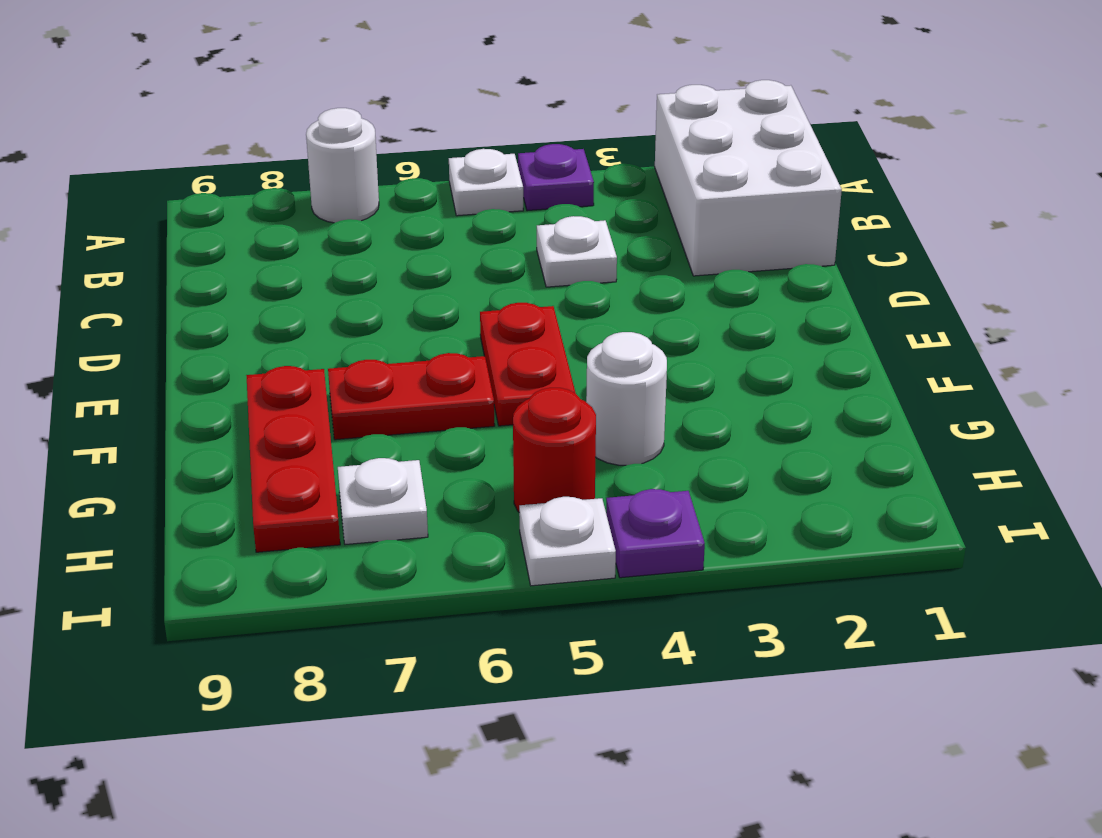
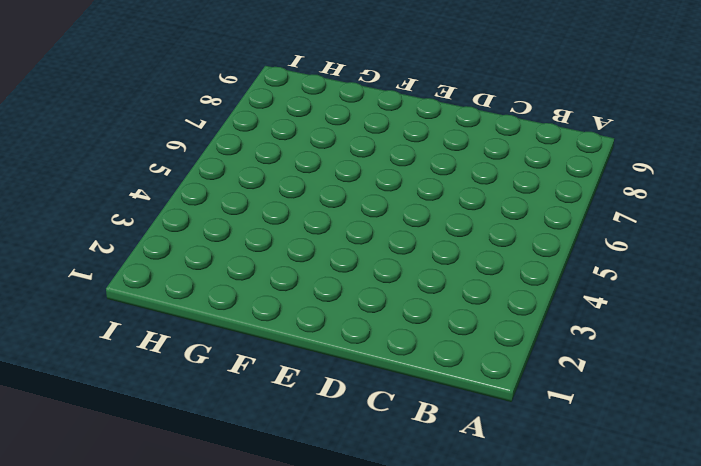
none -> white 2x3 brick [655,80,842,276]
none -> purple 1x1 plate [518,144,594,211]
none -> white 1x1 plate [449,149,523,216]

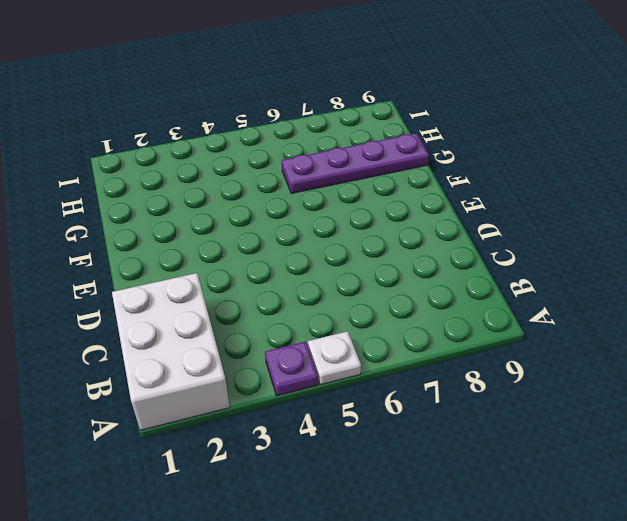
purple 1x4 plate [282,133,429,194] -> red 1x3 plate [246,366,340,552]
none -> white 1x1 round brick [306,108,379,223]
none -> white 1x1 plate [537,216,617,287]
none -> red 1x2 plate [480,303,575,426]

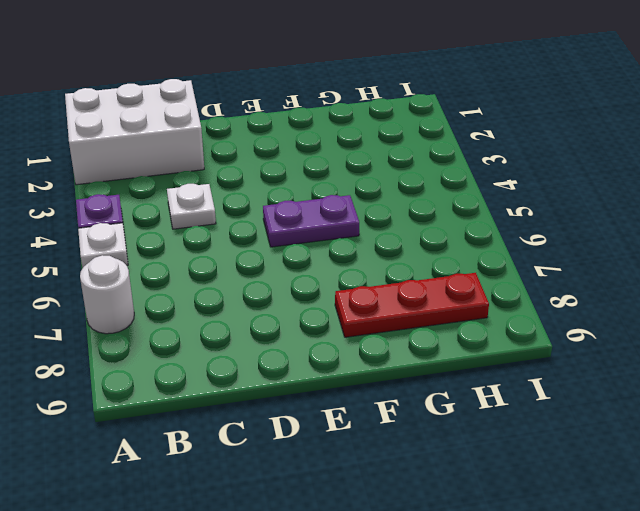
purple 1x2 plate [263,195,359,247] -> red 1x2 plate [480,303,575,426]
none -> red 1x2 plate [328,353,495,440]
none -> white 1x1 round brick [586,332,667,465]
none -> red 1x1 round brick [513,388,596,512]

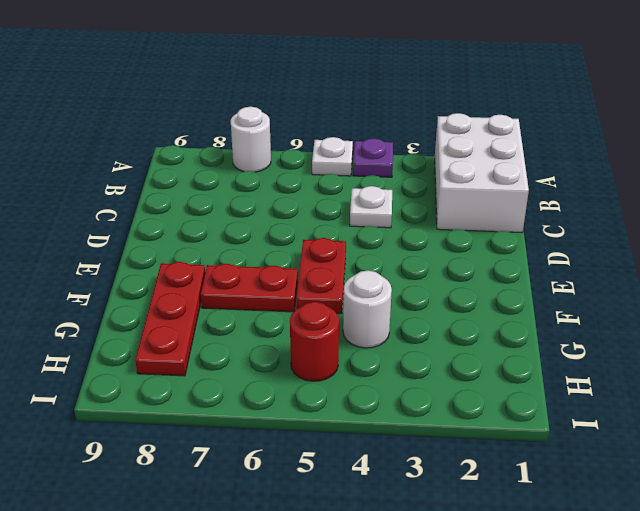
none -> white 1x1 plate [338,458,428,545]
none -> purple 1x1 plate [606,489,705,578]
none -> white 1x1 plate [519,497,616,586]

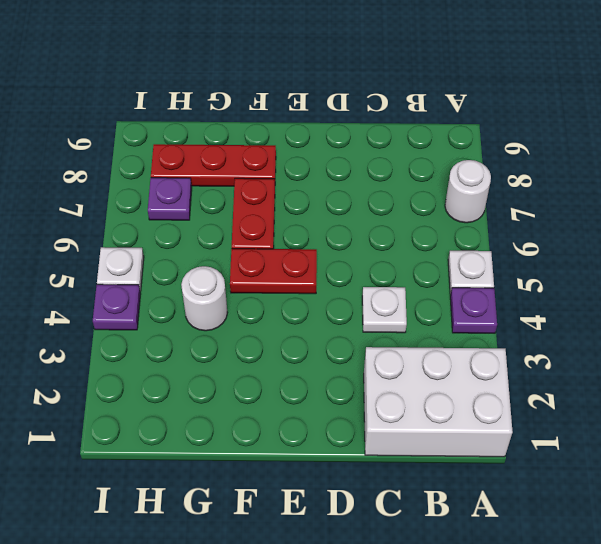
purple 1x1 plate [148,178,192,220] -> white 1x1 plate [338,458,428,545]
none -> red 1x1 round brick [513,388,596,512]

